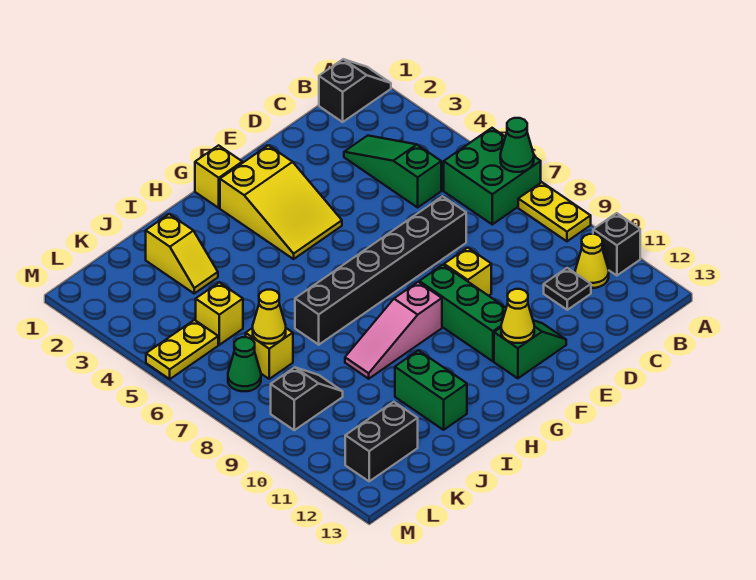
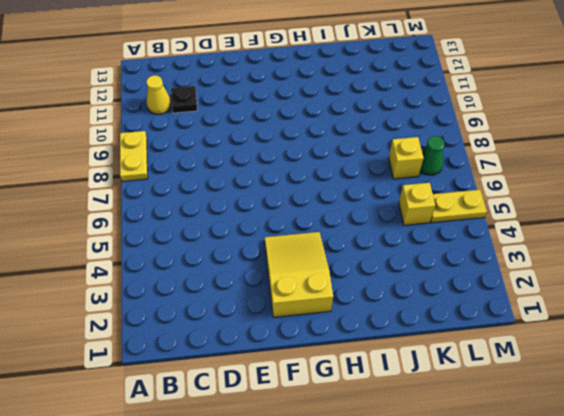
none -> black 1x2 slope [319,59,391,122]
none -> green 2x2 brick [444,128,541,224]
none -> black 1x1 brick [593,213,640,276]

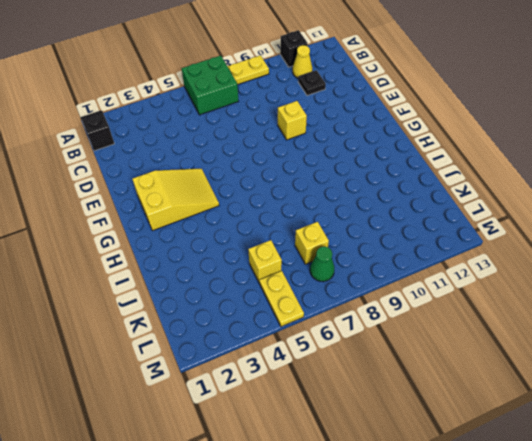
none -> green 1x3 slope [344,136,441,207]
none -> black 1x6 brick [295,196,466,345]
none -> green 1x2 slope [494,320,566,378]

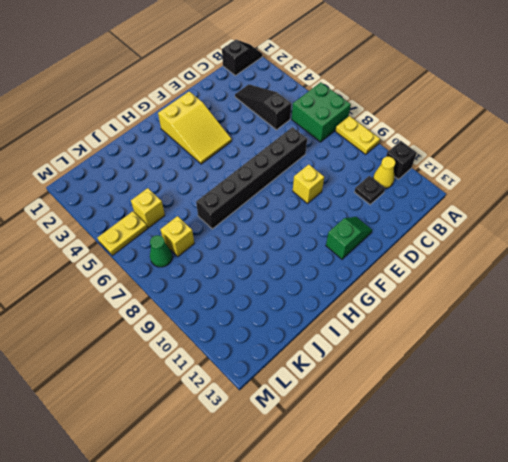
black 1x3 slope [235,84,291,130] -> green 1x3 slope [344,136,441,207]
none -> green 1x3 brick [419,265,506,361]
none -> yellow 1x1 brick [195,145,242,208]
none -> pink 1x3 slope [345,282,442,379]

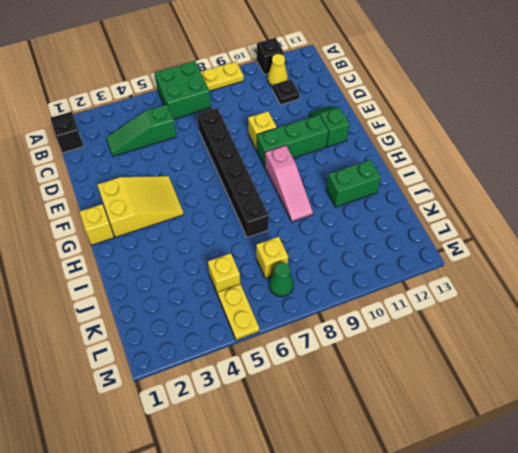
none -> yellow 1x2 slope [146,214,218,293]
none -> black 1x2 slope [271,367,343,430]
none -> black 1x2 brick [345,402,418,481]

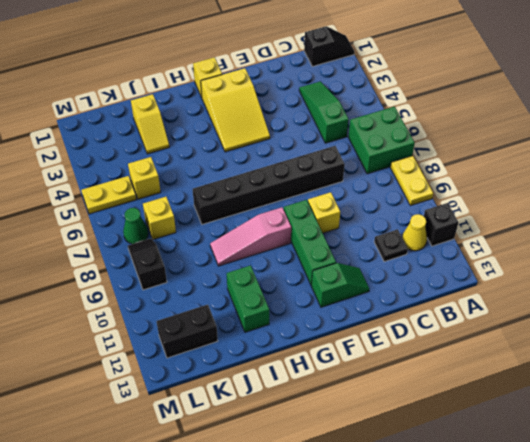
black 1x2 slope [128,238,167,290] -> black 1x2 slope turned to [271,367,343,430]
none -> green 1x1 cone [500,118,534,172]
none -> yellow 1x1 cone [501,289,534,343]
none -> yellow 1x1 cone [253,290,286,344]

